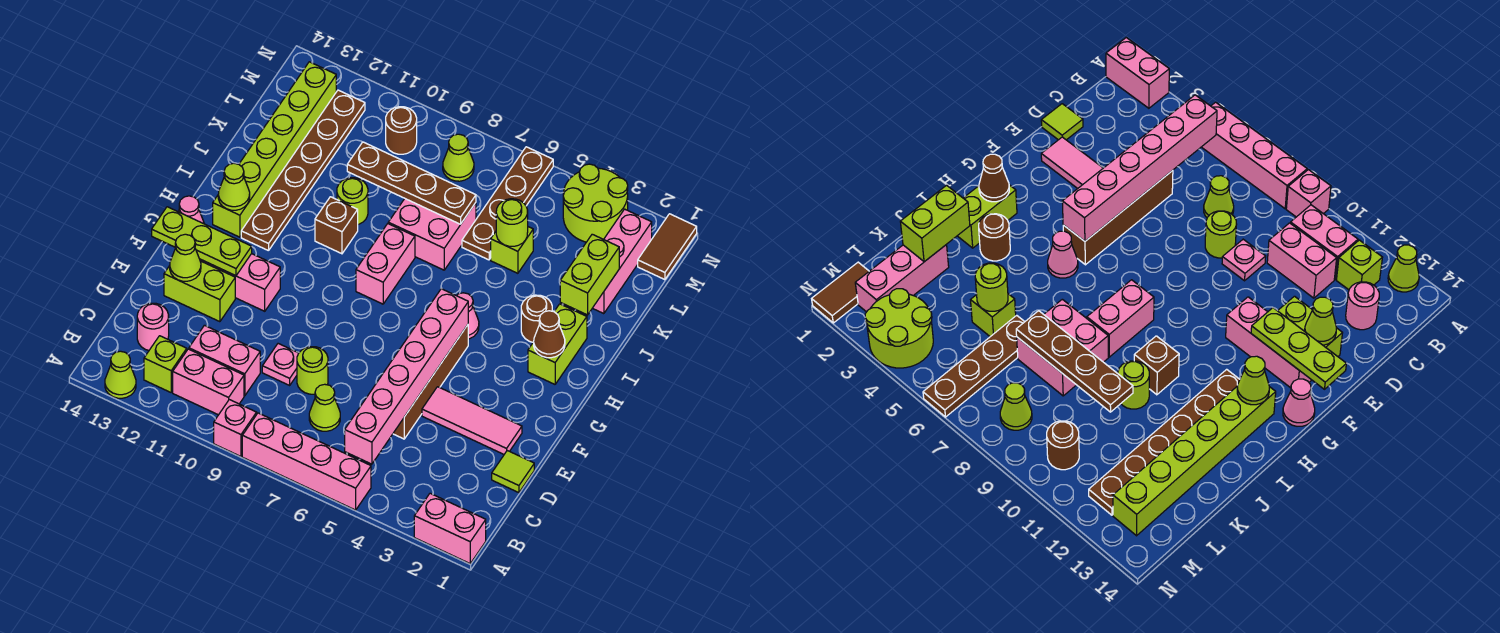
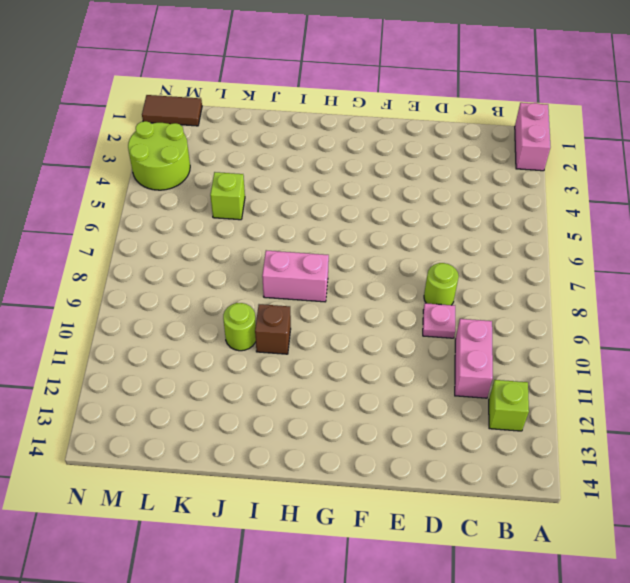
none -> pink 1x4 brick [242,413,371,510]
none -> pink 1x1 brick [214,400,257,456]
none -> lime 1x1 cone [105,351,136,398]
none -> pink 1x2 brick [173,349,244,415]

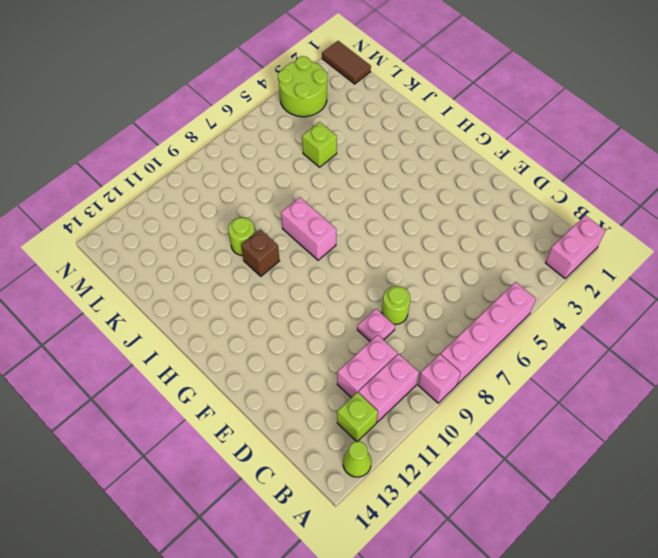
none -> lime 1x1 cone [309,384,340,431]
none -> pink 1x1 round brick [137,303,169,350]
none -> lime 1x1 tile [492,451,534,493]
none -> brown 1x4 brick [393,325,468,439]

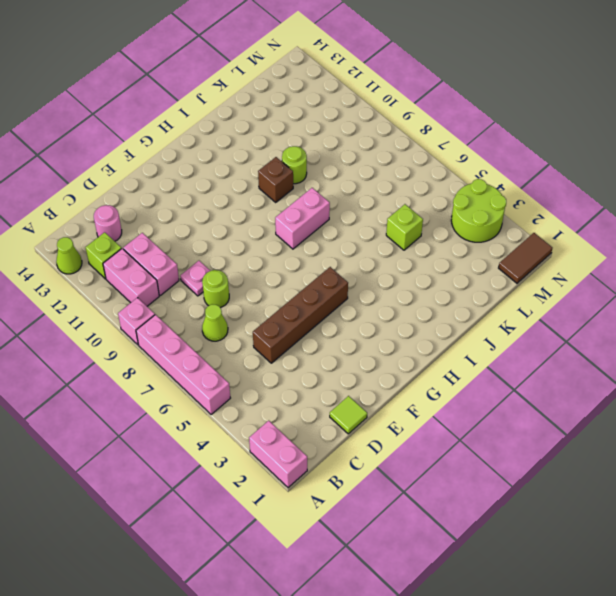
none -> pink 1x3 tile [422,387,522,454]
none -> lime 1x2 brick [164,261,235,322]
none -> pink 1x3 brick [200,254,280,311]
none -> pink 1x1 cone [179,196,204,224]

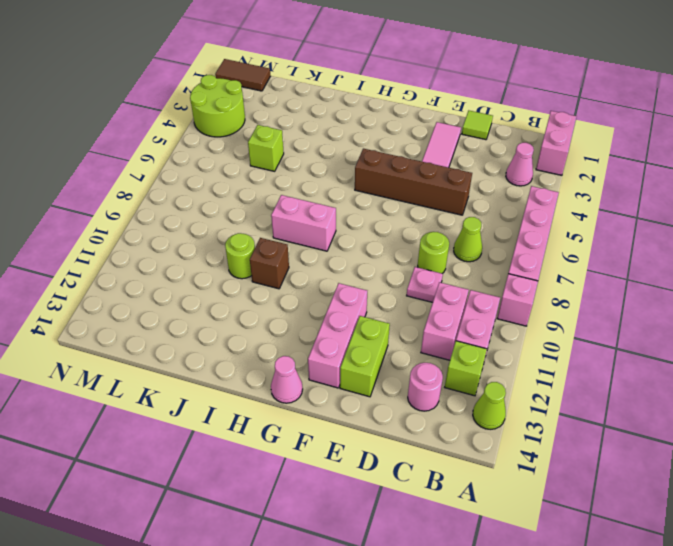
pink 1x1 cone [506,143,534,186] -> pink 1x1 cone moved to [456,293,479,339]
none -> lime 1x2 brick [528,304,587,384]
none -> brown 1x6 plate [241,90,365,251]
none -> lime 1x6 brick [213,62,336,237]
none -> brown 1x1 round brick [521,295,552,342]

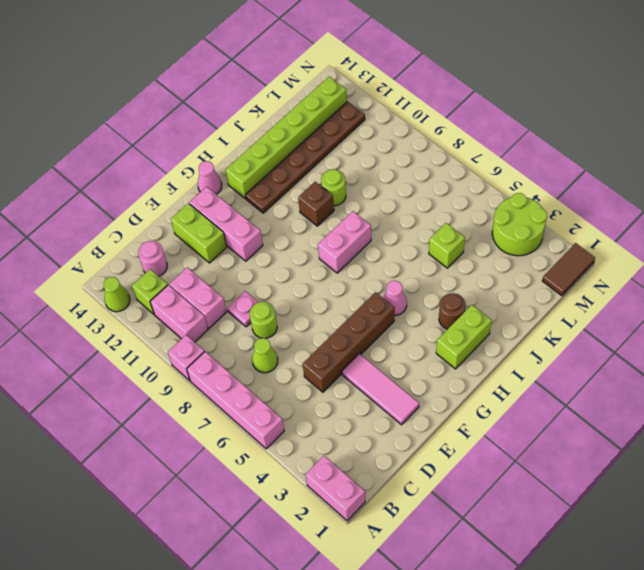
none -> lime 1x1 tile [492,451,534,493]
none -> pink 2x2 brick [388,199,476,270]
none -> pink 1x3 brick [593,209,652,314]
none -> brown 1x4 plate [462,147,553,260]

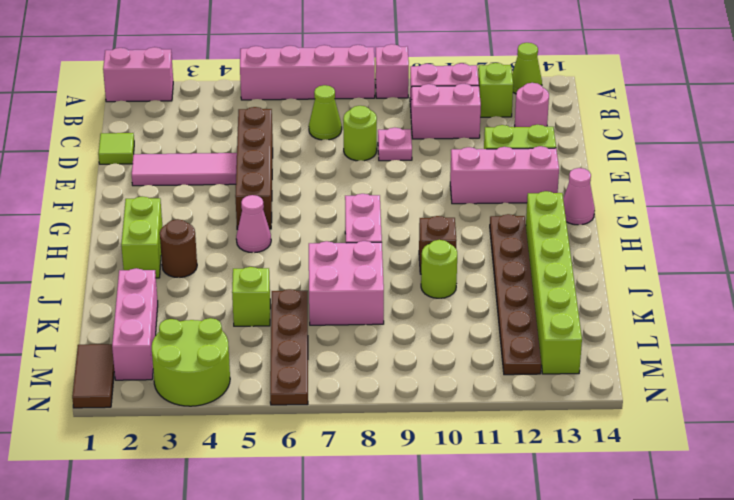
none -> lime 1x1 cone [443,134,474,181]
none -> brown 1x1 round brick [386,107,417,154]
none -> pink 1x6 brick [345,289,468,464]
none -> lime 1x1 cone [170,234,201,281]

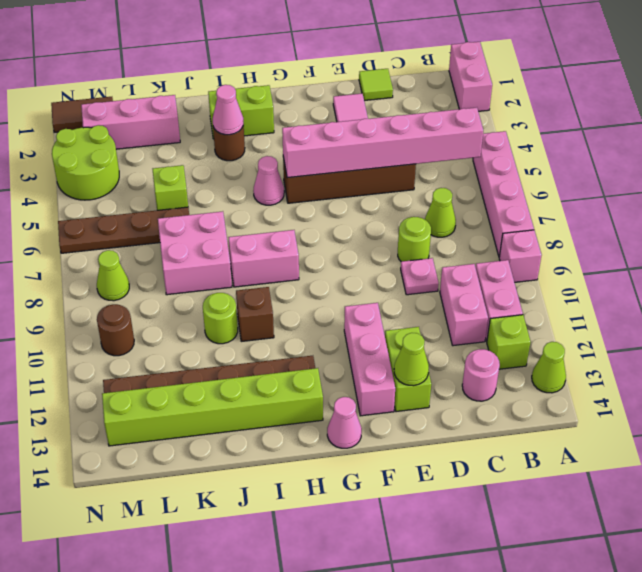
pink 1x1 cone [213,85,243,135] -> none
none -> lime 1x3 plate [152,207,252,276]
none -> brown 1x1 cone [534,311,565,358]
none -> lime 1x1 cone [218,163,250,210]
none -> lime 1x2 brick [560,234,619,315]

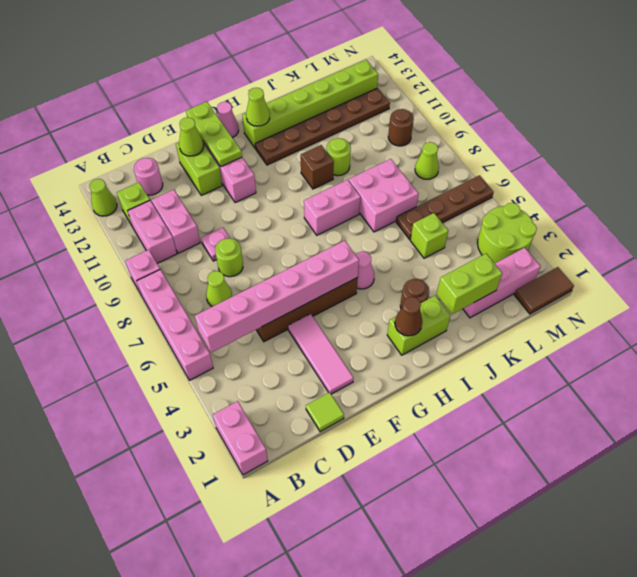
none -> lime 1x1 round brick [496,199,528,246]
none -> brown 1x4 plate [347,142,476,224]

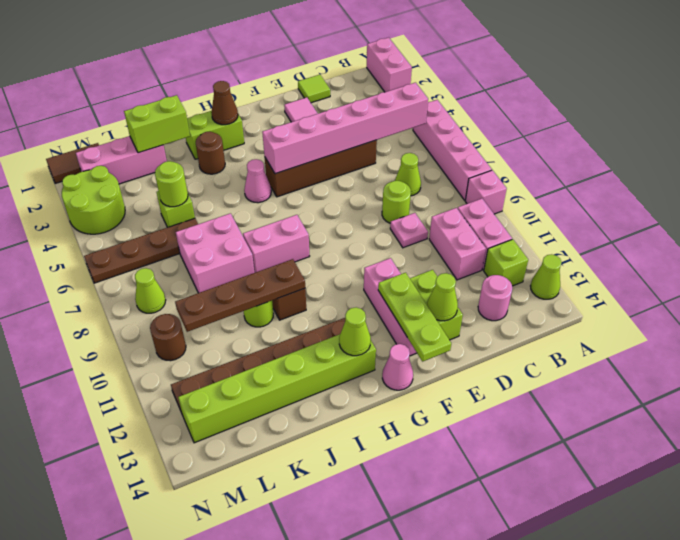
brown 1x4 plate [175,259,305,332] -> brown 1x4 plate turned to [347,142,476,224]

